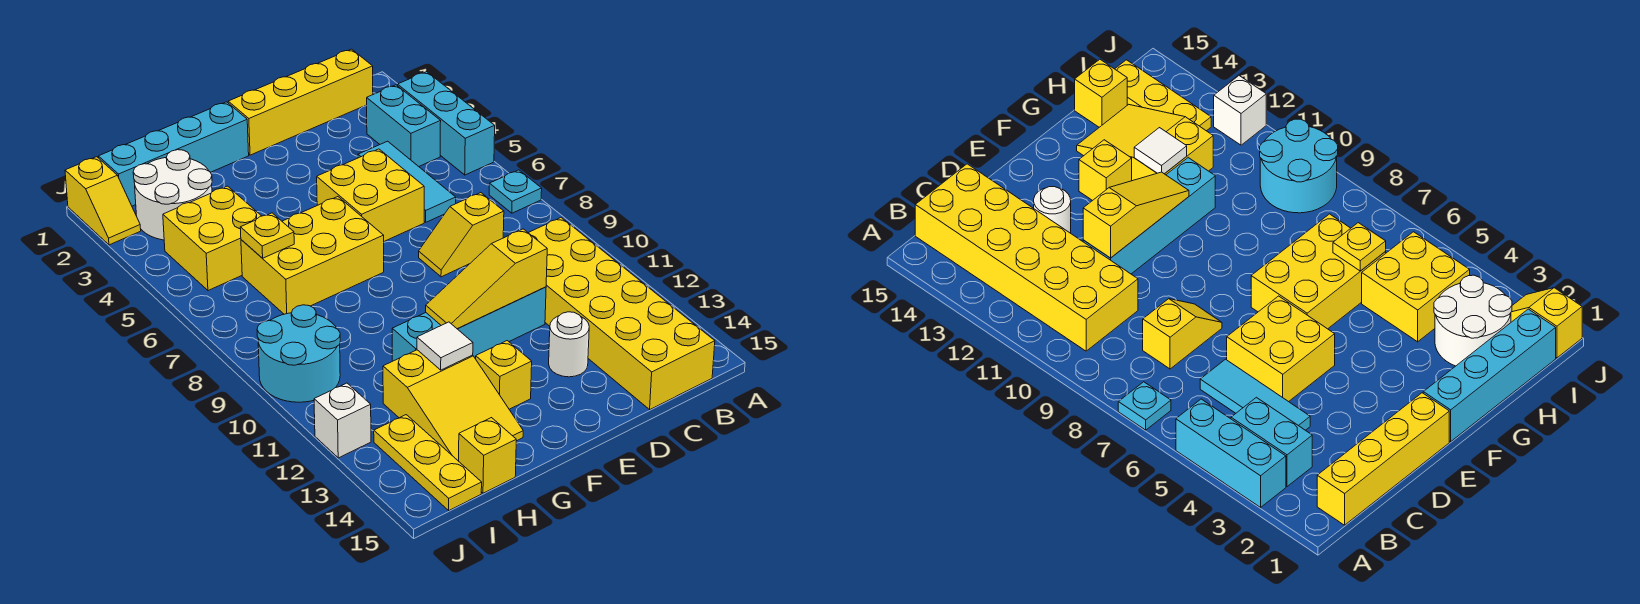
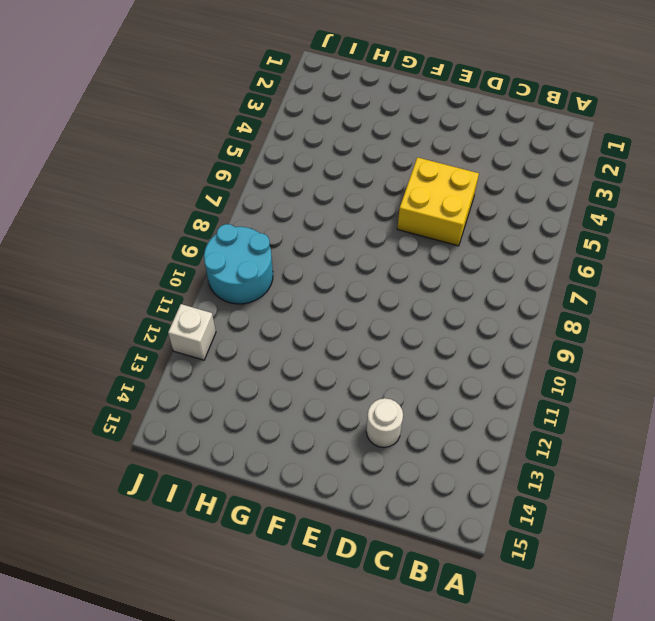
none -> cyan 1x3 brick [398,72,495,175]
none -> cyan 1x1 plate [489,170,542,213]
none -> yellow 1x4 brick [228,49,373,155]

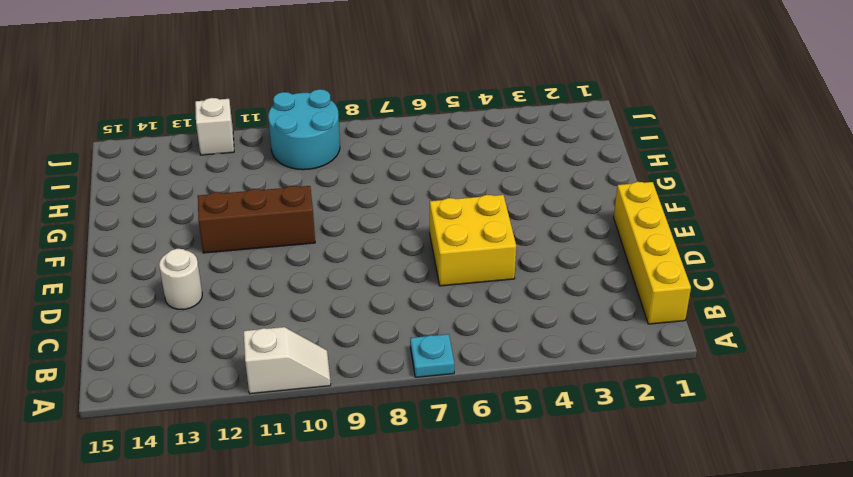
white 1x2 slope [244,327,331,394] -> none
brown 1x3 brick [198,186,315,253] -> cyan 1x4 brick [392,287,546,361]
none -> cyan 1x3 brick [398,72,495,175]
none -> cyan 1x2 brick [367,85,441,166]
none -> yellow 2x6 brick [528,218,715,409]

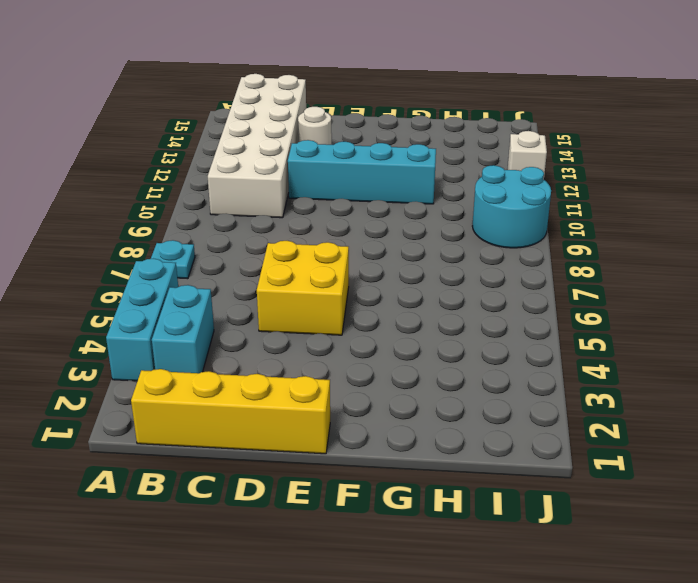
white 2x6 brick [208,74,306,218] -> yellow 2x6 brick [528,218,715,409]
none -> cyan 1x3 tile [358,141,456,222]
none -> yellow 1x2 slope [419,193,504,277]
none -> cyan 1x4 brick [98,102,249,206]

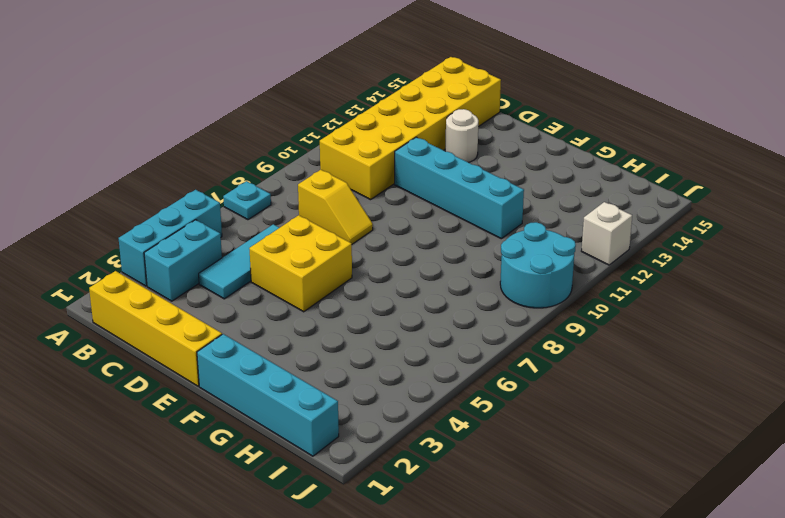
none -> yellow 2x3 brick [241,197,384,314]
none -> yellow 1x1 brick [476,341,532,409]
none -> yellow 2x3 slope [383,350,523,461]

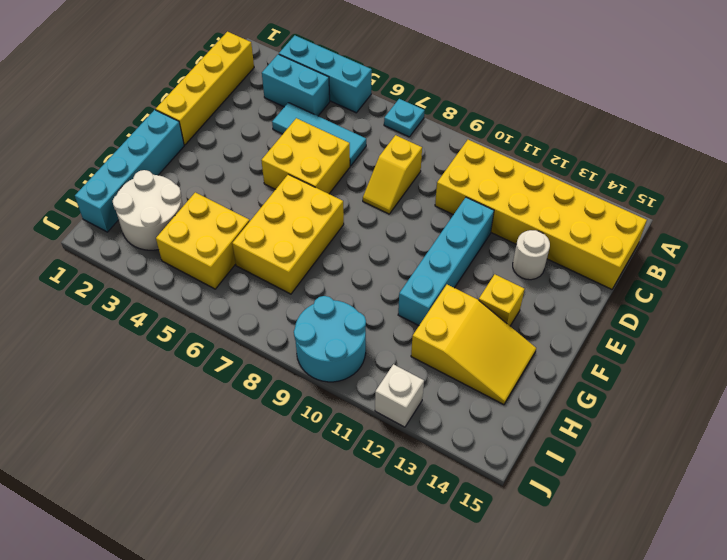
none -> yellow 1x1 brick [459,418,516,493]
none -> yellow 1x3 plate [374,415,482,510]
none -> yellow 1x2 slope [65,157,141,245]

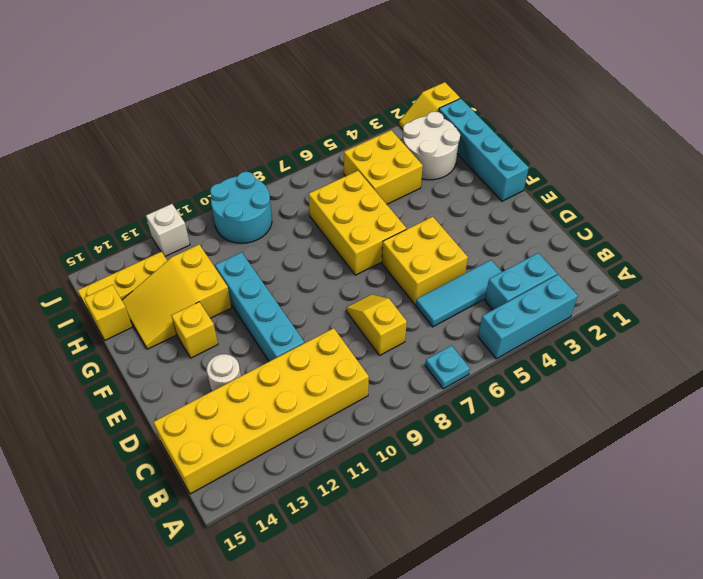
none -> yellow 1x4 brick [228,49,373,155]
none -> yellow 1x3 slope [426,229,547,329]
none -> white 1x1 tile [417,322,473,370]

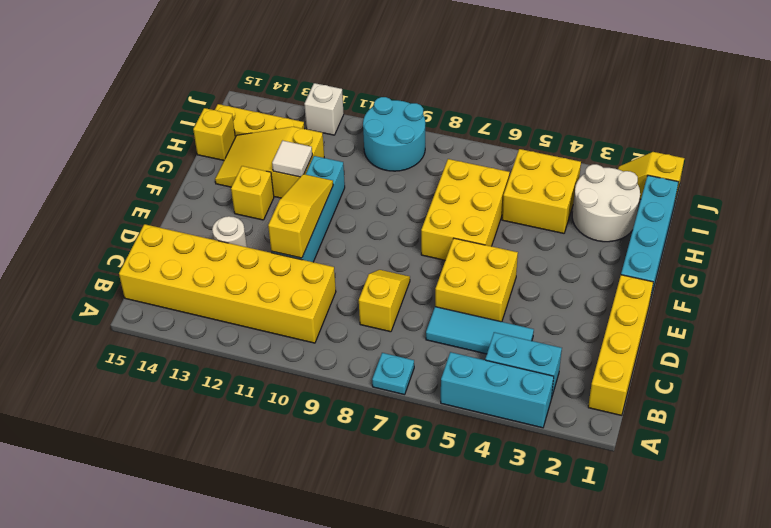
none -> yellow 1x1 plate [240,213,294,258]

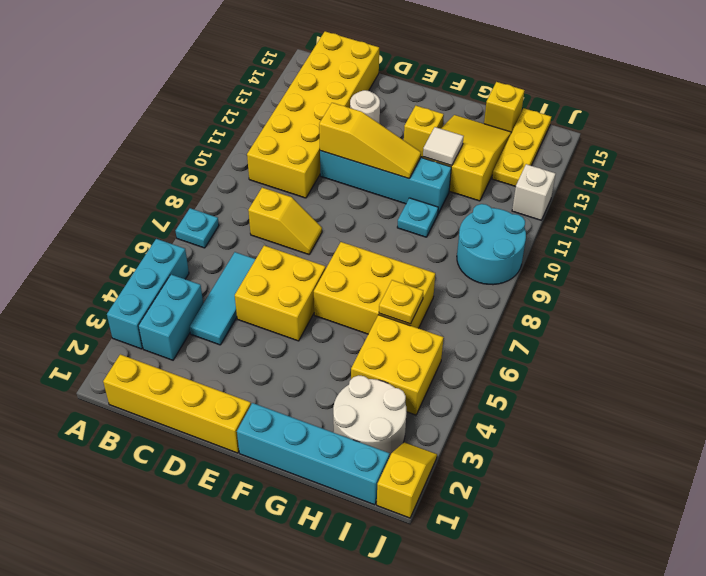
cyan 1x1 plate [397,198,438,237] -> none

